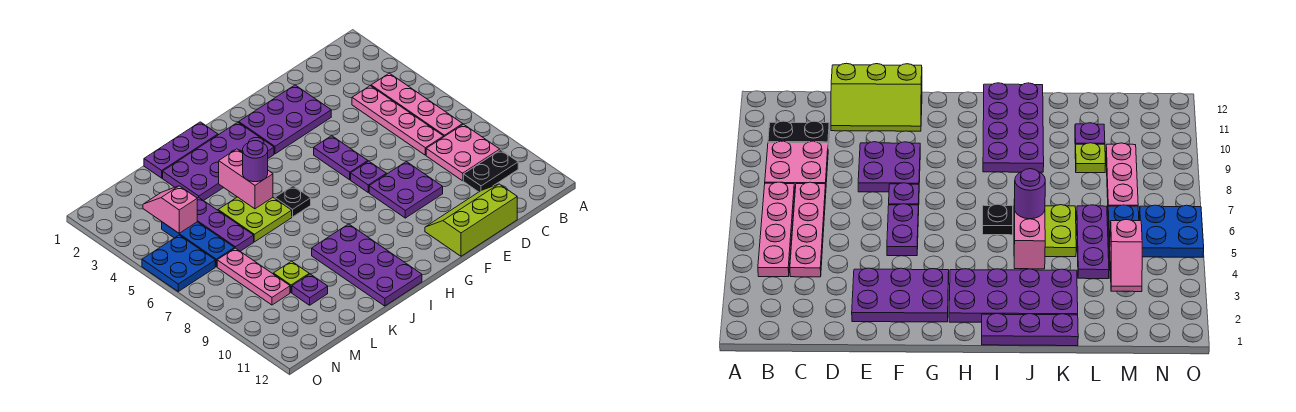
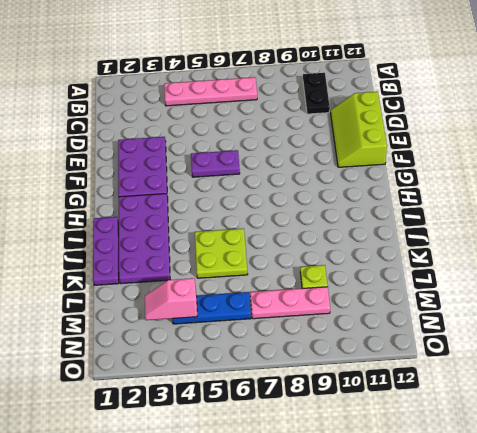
none -> pink 2x2 plate [426,124,500,181]
none -> pink 1x4 plate [352,86,444,155]
none -> purple 2x2 plate [369,162,443,218]

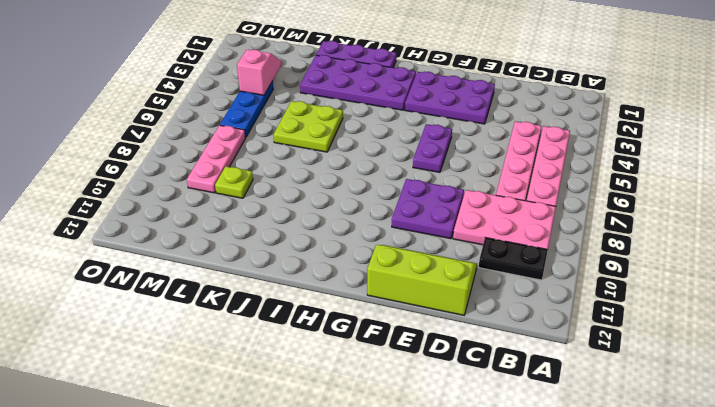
pink 2x3 plate [453,190,556,249] -> pink 2x2 plate [426,124,500,181]
none -> purple 1x1 plate [351,161,386,192]
none -> black 1x1 plate [275,186,311,217]
none -> purple 2x4 plate [312,224,422,306]

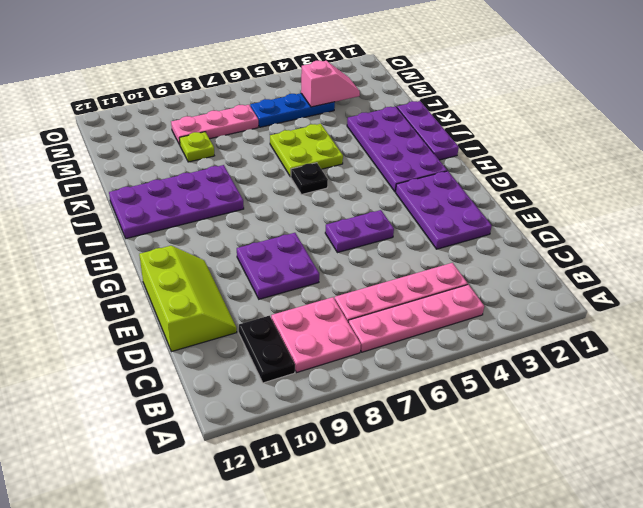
none -> purple 1x1 plate [351,161,386,192]
none -> purple 1x3 plate [197,198,254,251]
none -> purple 1x1 plate [292,274,328,305]

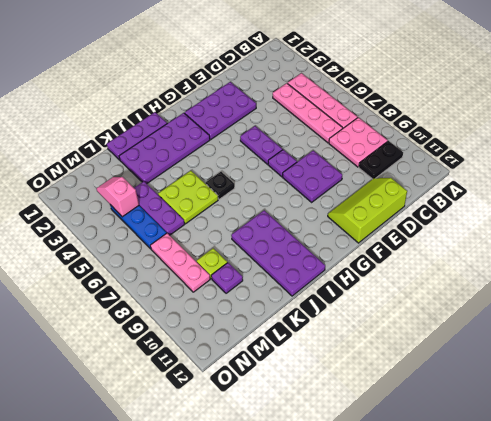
none -> blue 2x2 plate [142,235,215,291]
none -> pink 1x2 brick [219,149,273,209]
none -> purple 1x1 round brick [243,141,268,182]

